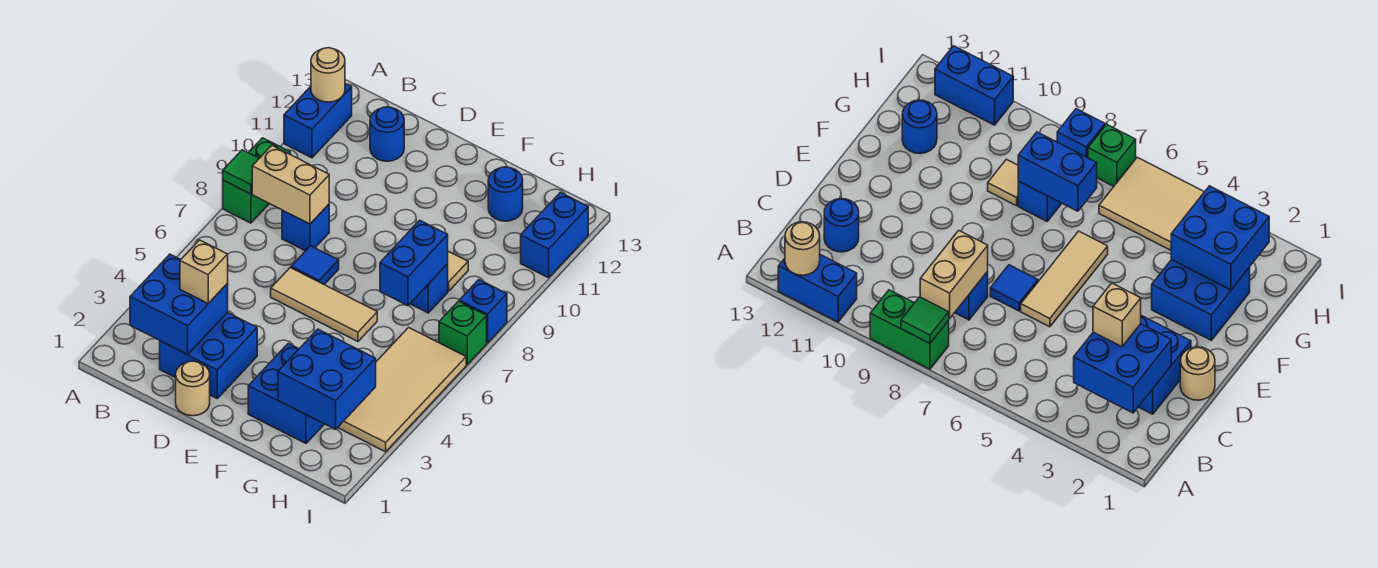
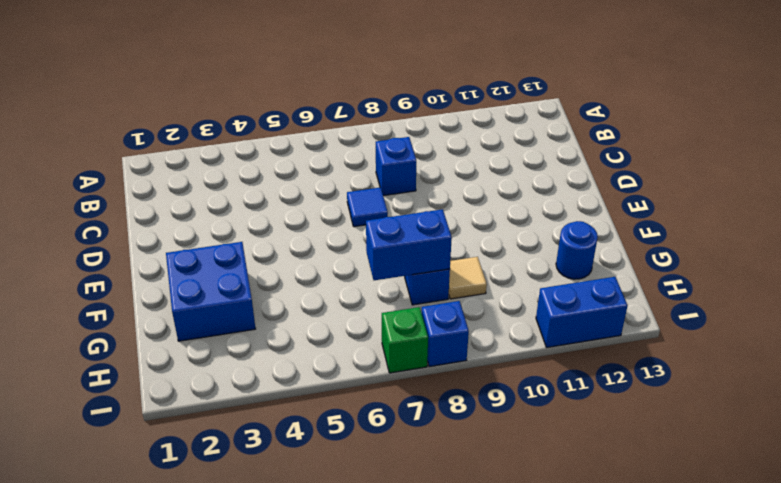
none -> green 1x2 brick [223,138,291,223]
none -> blue 1x2 brick [284,84,352,158]
none -> blue 2x2 brick [160,312,257,398]

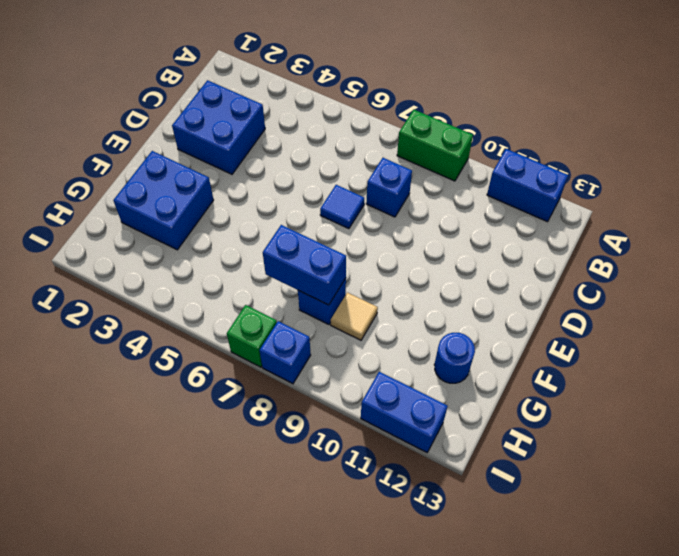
none -> blue 1x1 round brick [370,107,404,161]
none -> tan 1x1 round brick [176,361,210,416]
none -> tan 1x3 tile [271,268,377,342]

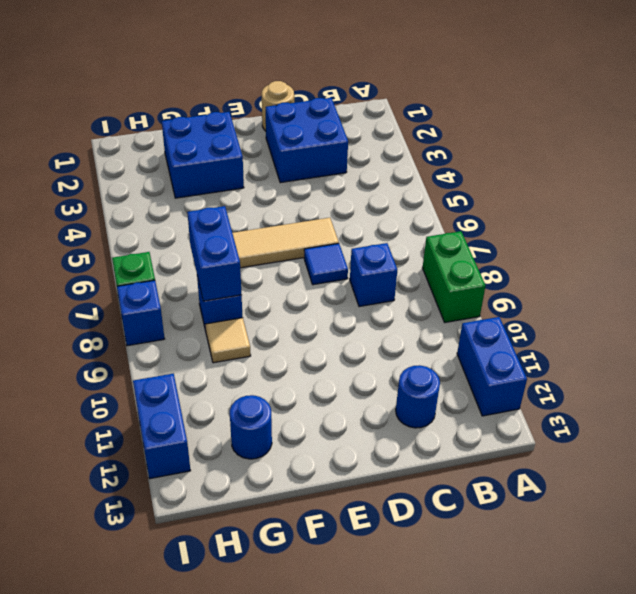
none -> tan 2x4 tile [338,328,466,452]
none -> green 1x1 tile [223,150,259,194]
none -> tan 1x1 round brick [311,48,345,102]

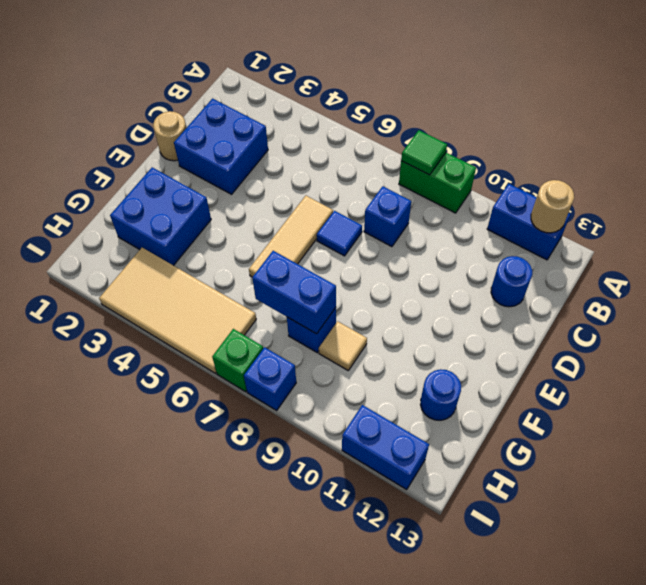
none -> blue 2x2 brick [130,254,228,355]
none -> tan 1x2 brick [252,146,329,224]
none -> blue 2x2 brick [278,329,376,429]

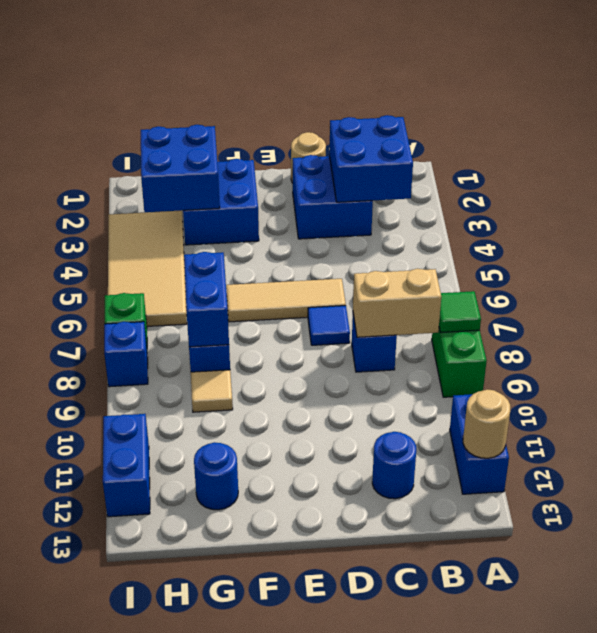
none -> tan 1x1 brick [180,240,228,303]

